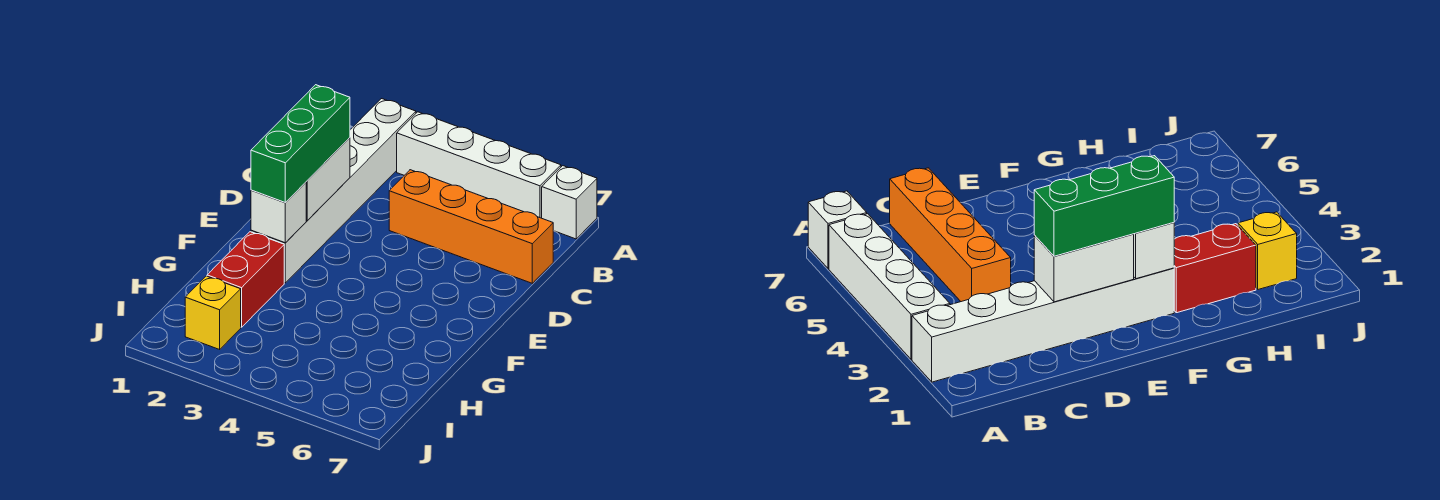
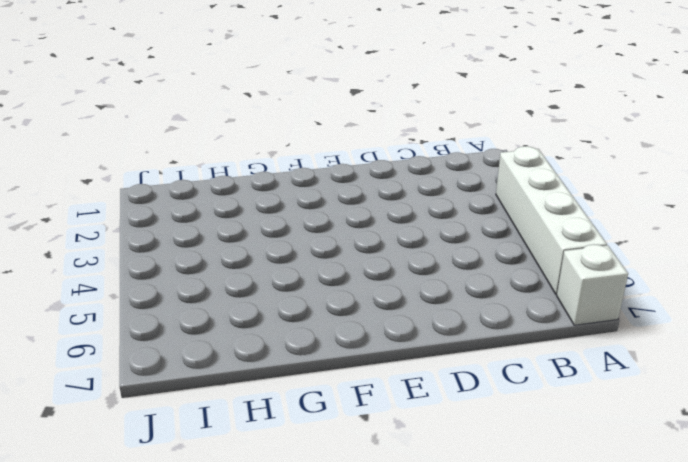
none -> white 1x6 brick [251,99,416,283]
none -> orange 1x4 brick [389,170,553,283]

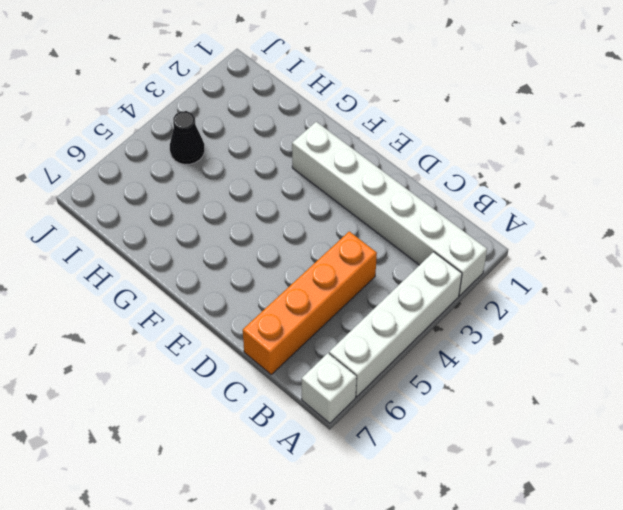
black 1x1 cone [170,111,205,164] -> none
none -> red 1x2 brick [207,232,284,327]
none -> yellow 1x1 brick [185,276,241,349]

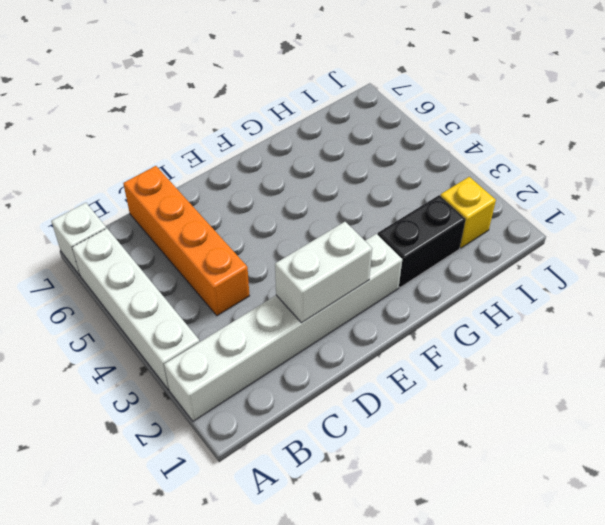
black 1x2 brick [378,195,466,287] -> red 1x2 brick [207,232,284,327]
none -> white 1x1 brick [251,182,306,243]
none -> green 1x3 brick [251,85,350,203]

